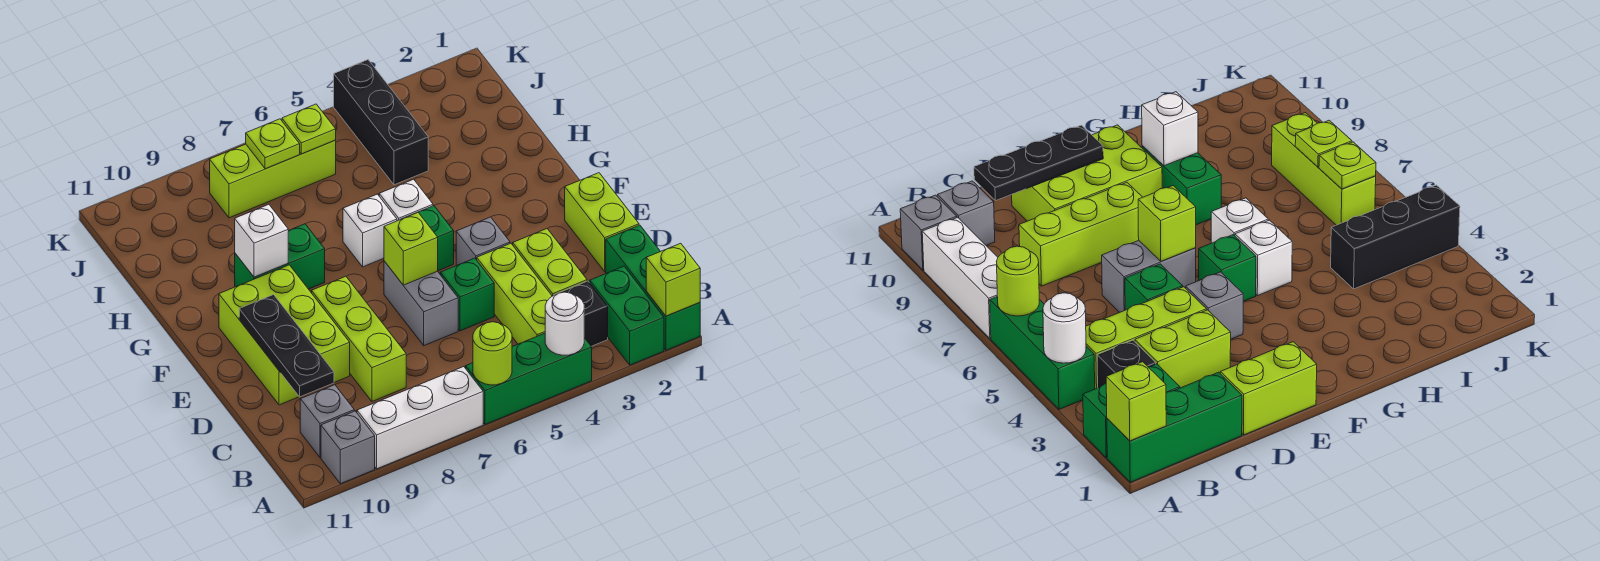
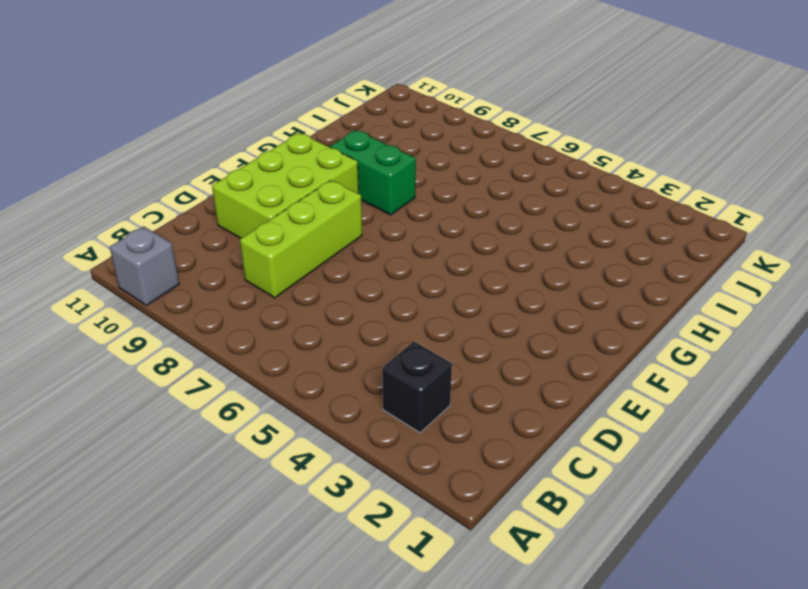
none -> green 1x3 brick [606,225,700,350]
none -> green 1x2 brick [590,266,664,365]
none -> green 1x3 brick [466,333,592,424]

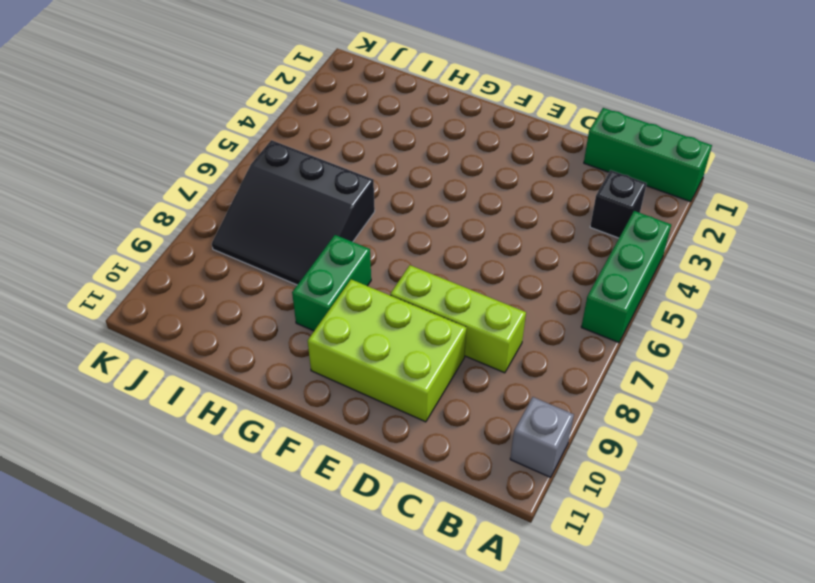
black 3x3 slope [212,140,375,285] -> lime 1x3 brick [210,140,336,218]
none -> green 1x2 brick [590,266,664,365]
none -> white 1x3 brick [357,367,483,469]
none -> lime 1x3 brick [477,243,552,344]

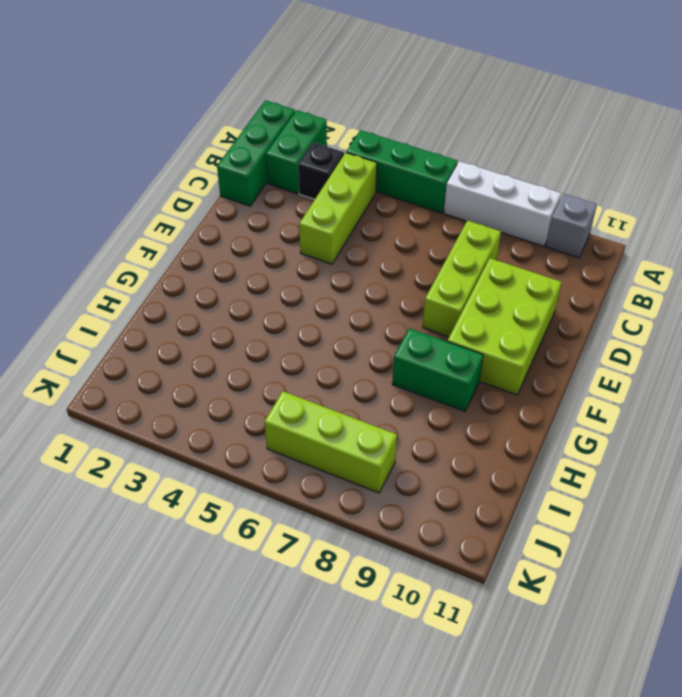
none -> grey 1x1 brick [300,385,354,457]
none -> lime 1x2 brick [513,229,587,296]
none -> lime 1x2 brick [565,173,639,271]

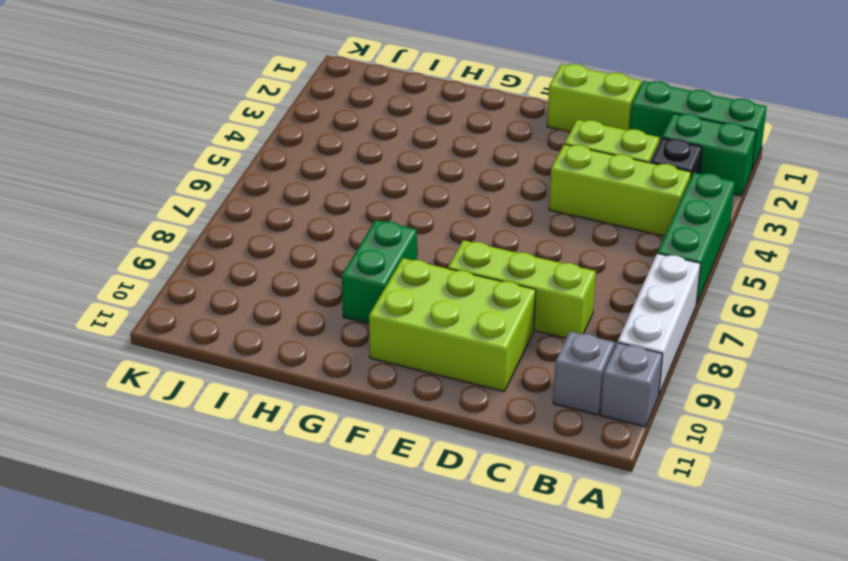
none -> green 1x1 brick [441,258,494,331]
none -> grey 1x2 brick [384,261,458,346]
none -> grey 1x1 brick [456,217,510,265]

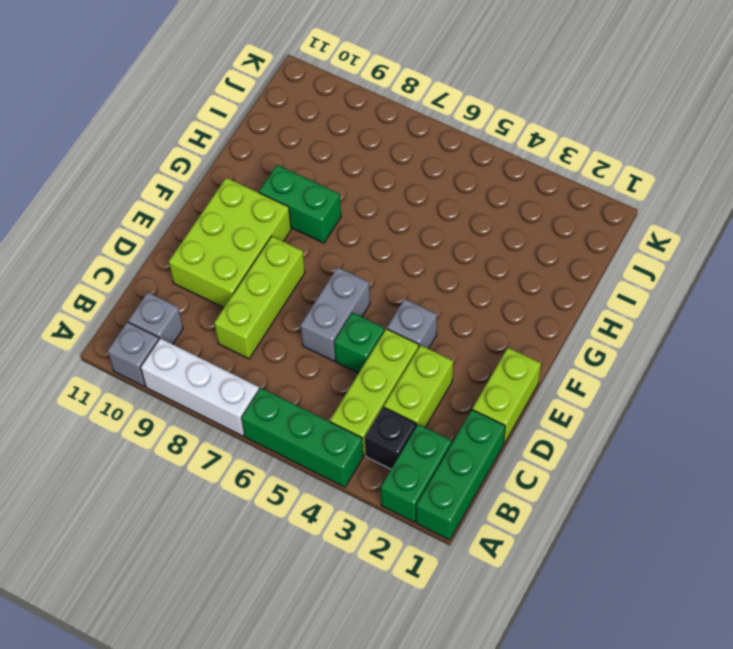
none -> green 1x1 brick [405,206,454,271]
none -> white 1x1 brick [379,179,433,221]
none -> white 1x1 brick [343,194,397,267]

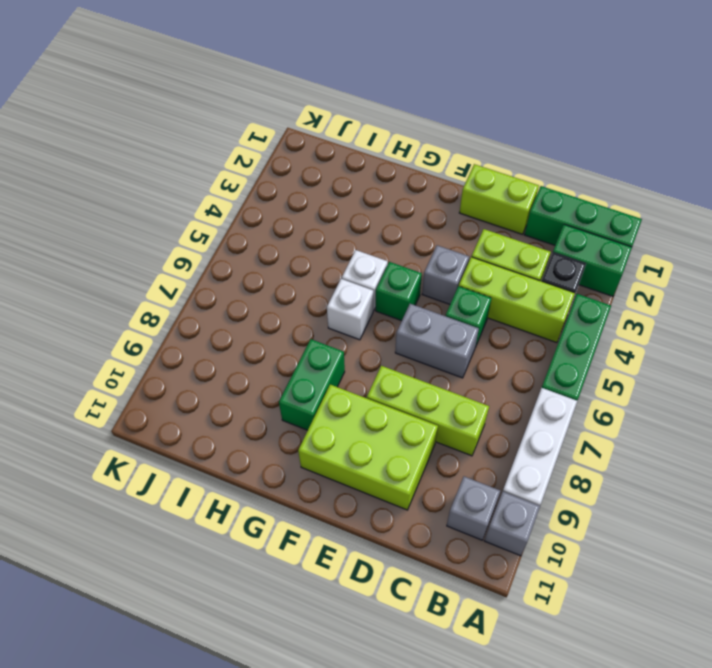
none -> black 1x3 brick [334,60,428,185]
none -> lime 1x3 brick [210,140,336,218]
none -> lime 1x1 brick [646,243,700,316]

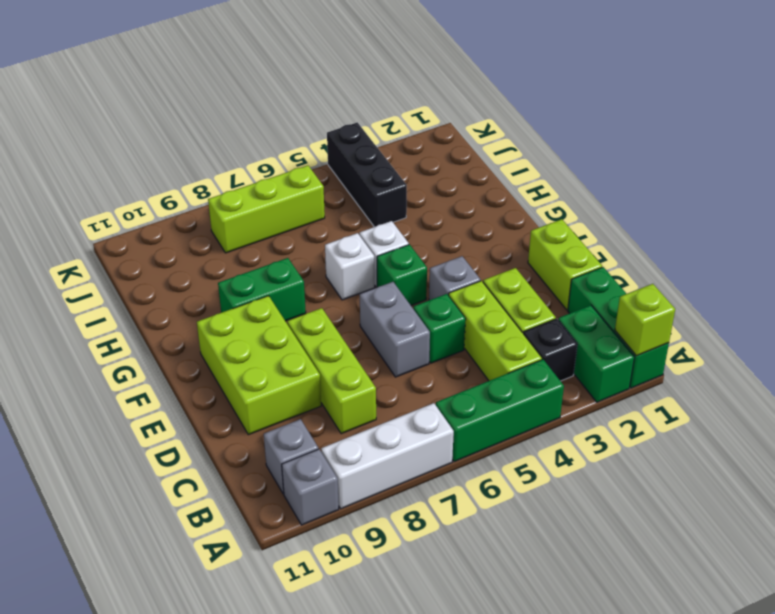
none -> white 1x1 round brick [545,292,584,355]
none -> lime 1x1 round brick [473,322,512,385]
none -> black 1x3 plate [239,295,334,397]

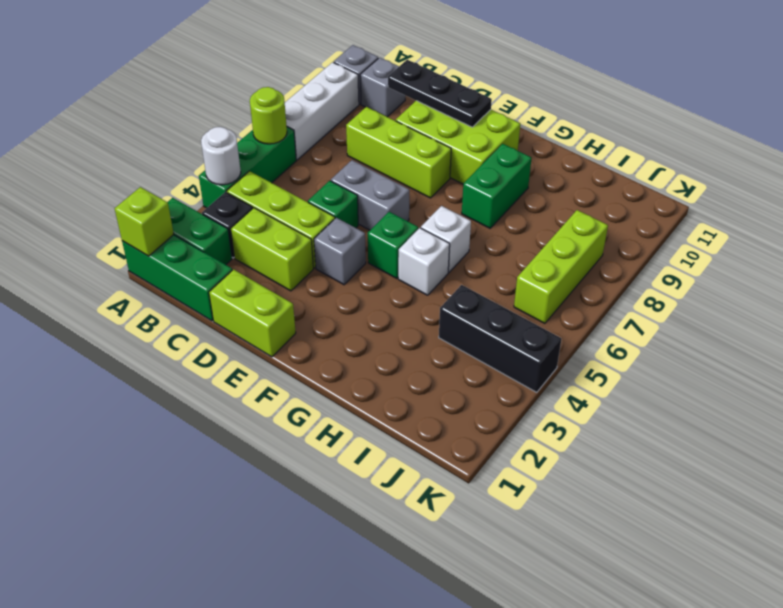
none -> lime 1x1 brick [384,213,438,285]
none -> white 1x1 brick [235,204,288,277]
none -> lime 1x1 plate [282,104,336,154]

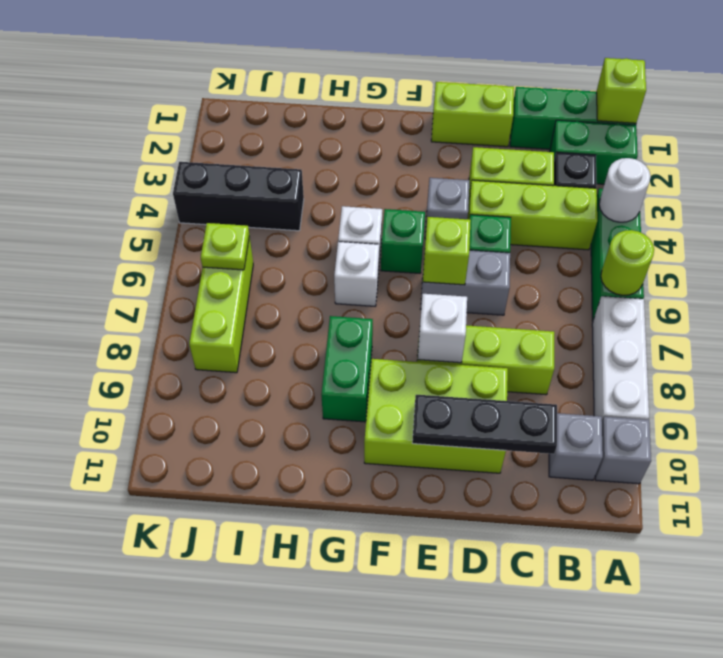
white 1x1 brick [418,294,467,363] -> white 1x1 brick moved to [235,204,288,277]
none -> lime 1x1 plate [246,119,300,169]

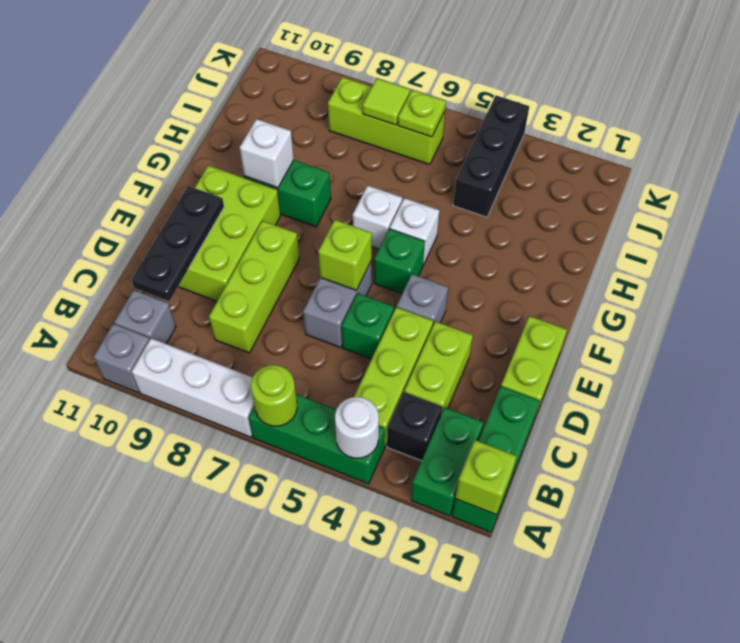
lime 1x1 tile [363,78,410,125] -> lime 1x1 plate [246,119,300,169]

